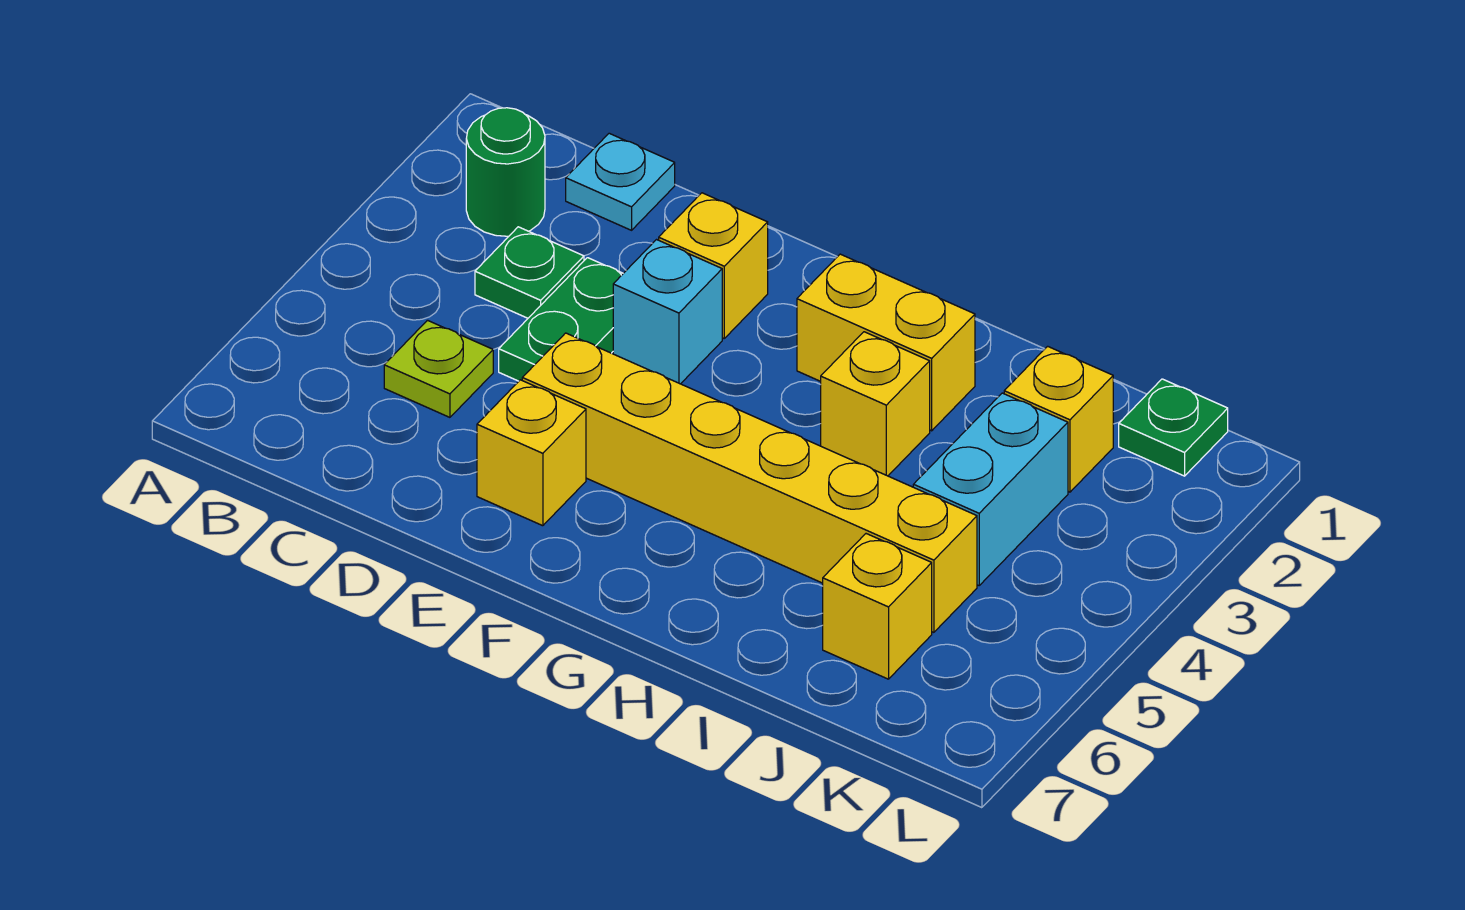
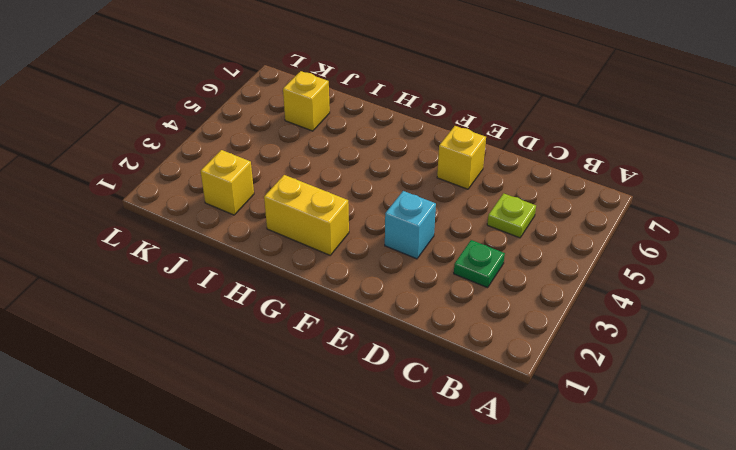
none -> green 1x1 round brick [466,108,545,236]
none -> cyan 1x1 plate [566,133,675,230]
none -> green 1x2 plate [499,258,623,381]

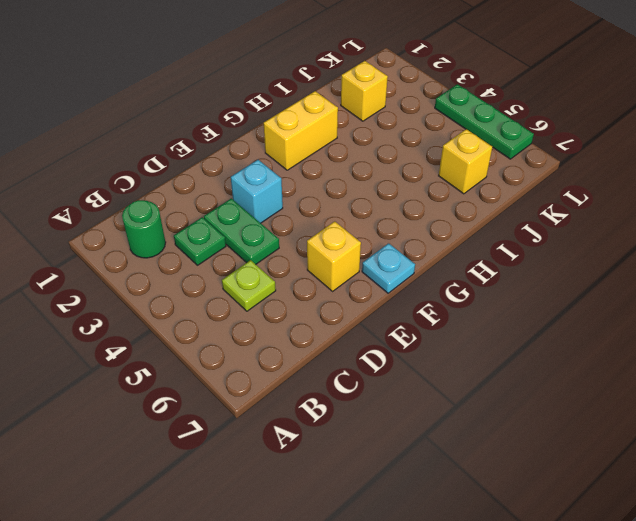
cyan 1x1 plate [362,243,415,293] -> cyan 1x1 plate moved to [566,133,675,230]
green 1x3 plate [435,84,534,159] -> none
none -> yellow 1x1 brick [659,193,768,338]
none -> yellow 1x6 brick [522,333,977,632]
none -> yellow 1x1 brick [821,332,930,476]

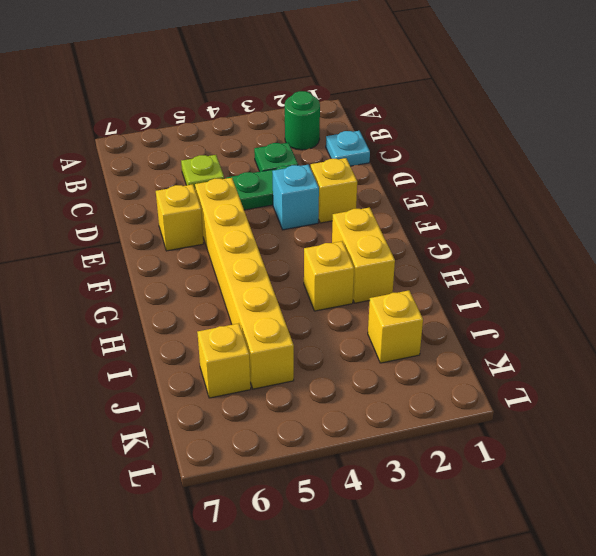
none -> cyan 1x2 brick [913,393,1068,585]
none -> green 1x1 plate [1119,379,1228,476]

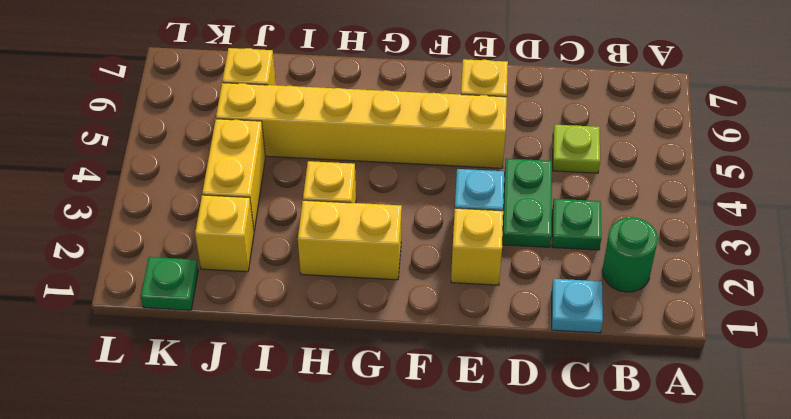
yellow 1x2 brick [202,119,265,230] -> cyan 1x2 brick [913,393,1068,585]

